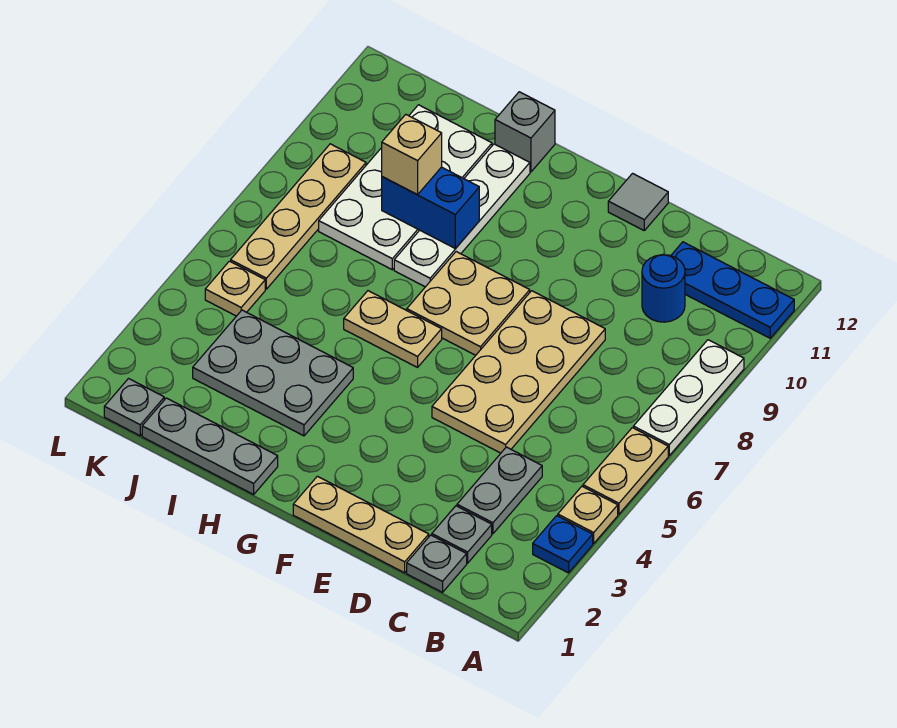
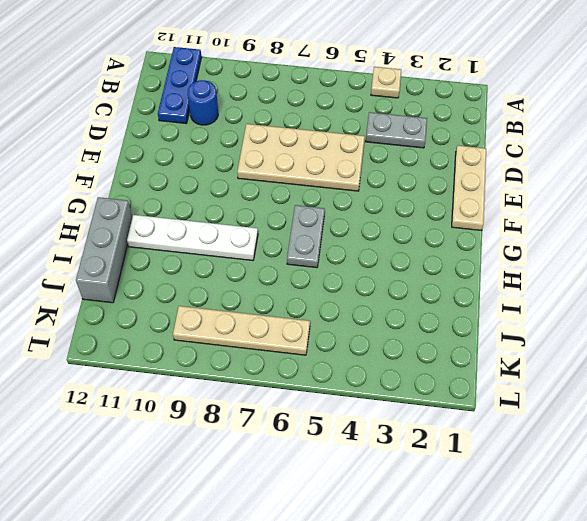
grey 1x2 plate [287,205,325,268] -> tan 1x2 plate [344,291,442,367]
grey 1x3 brick [76,197,132,303] -> grey 1x1 brick [495,92,555,172]
none -> blue 1x1 plate [533,516,593,573]
none -> tan 1x2 plate [583,428,668,514]
none -> white 1x3 plate [633,340,744,455]

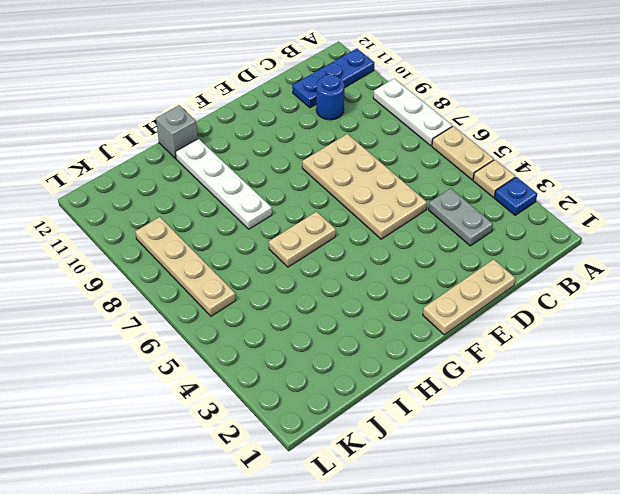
none -> grey 1x1 plate [407,535,467,592]
none -> grey 1x1 plate [432,506,492,563]
none -> grey 1x1 tile [608,173,668,230]

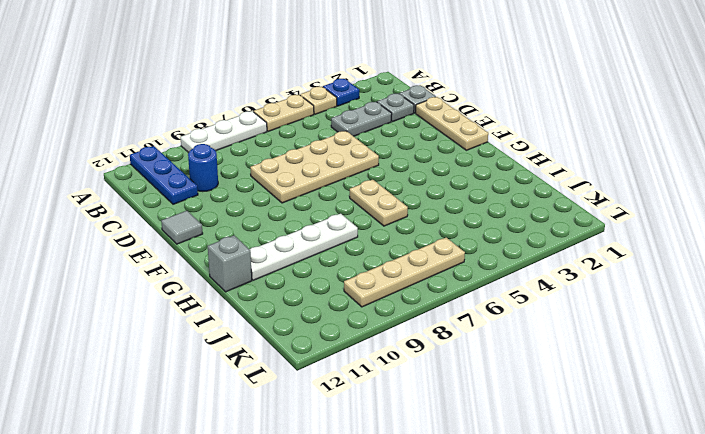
none -> tan 2x2 plate [407,252,530,355]
none -> grey 1x3 plate [142,398,278,494]
none -> grey 2x3 plate [193,310,353,436]

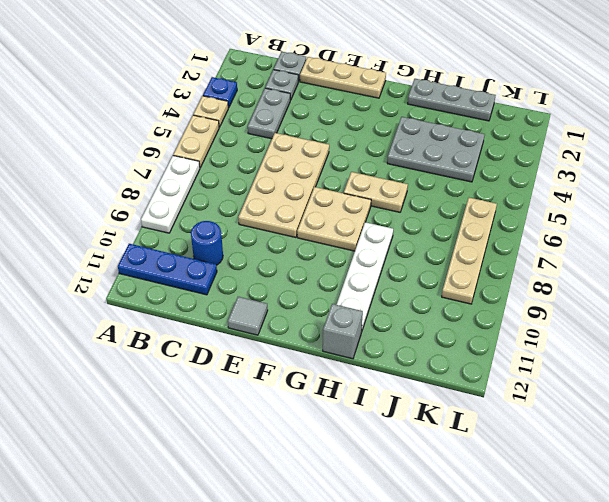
none -> white 2x4 plate [319,105,492,270]
none -> grey 1x1 plate [104,379,164,436]
none -> tan 1x1 plate [205,261,265,316]

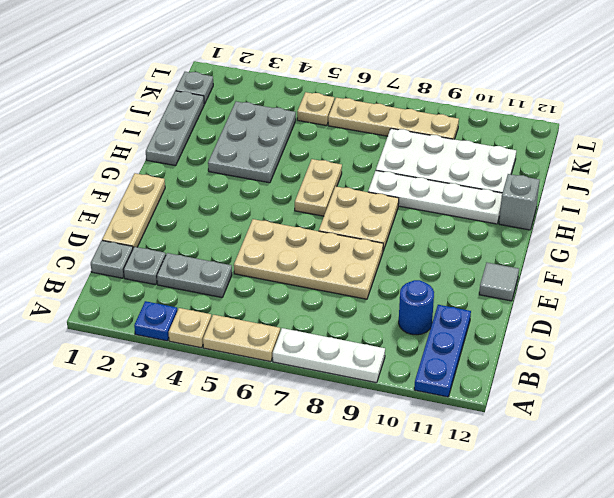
none -> blue 1x2 brick [382,167,479,249]
none -> tan 1x1 brick [382,115,442,195]

